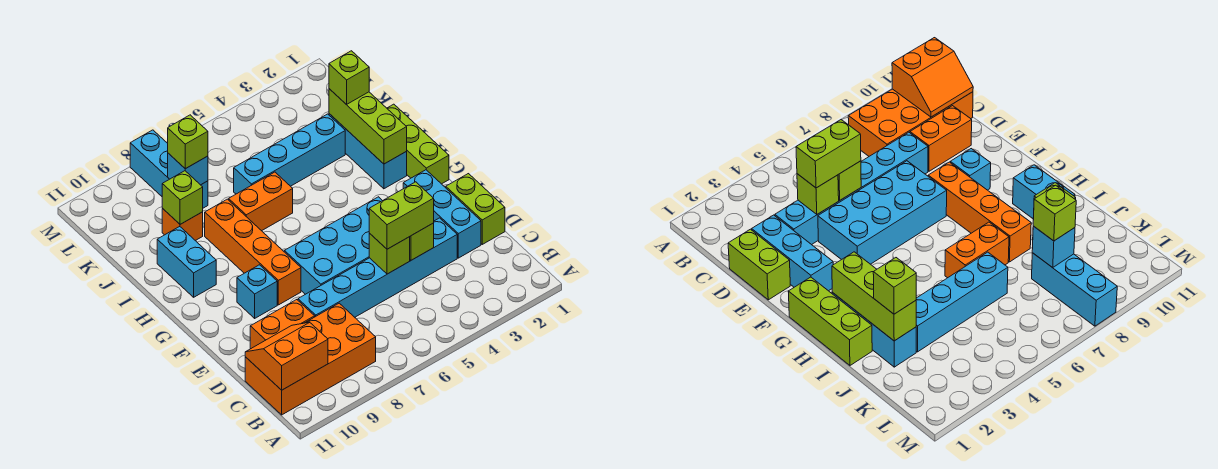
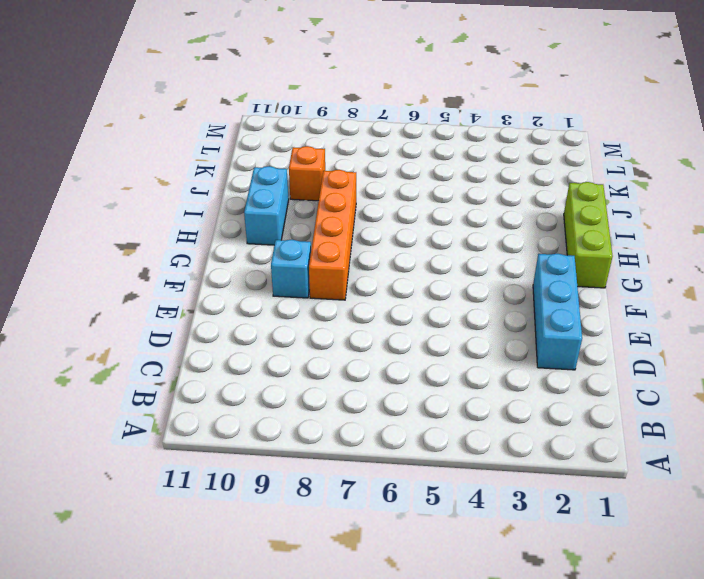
none -> orange 2x4 brick [245,303,376,415]
none -> lime 1x2 brick [446,174,505,244]
none -> cyan 1x6 brick [298,218,457,317]

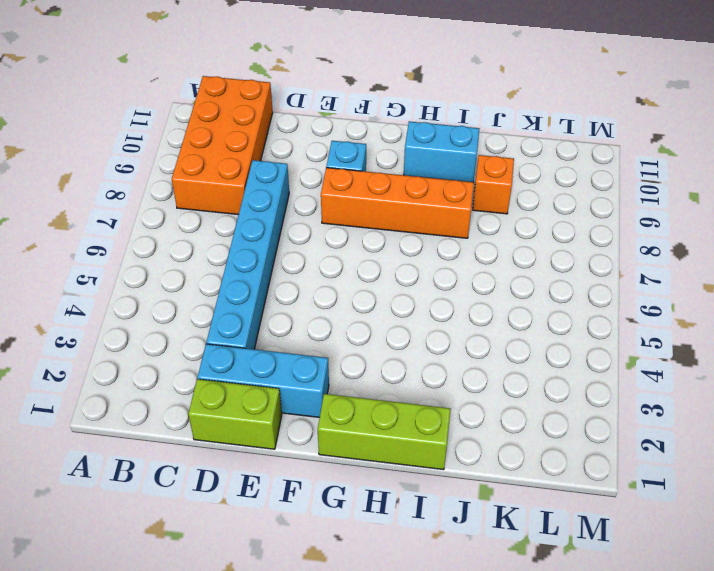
none -> orange 1x2 brick [250,300,315,349]
none -> cyan 2x4 brick [284,197,382,294]
none -> cyan 1x3 brick [329,114,407,189]

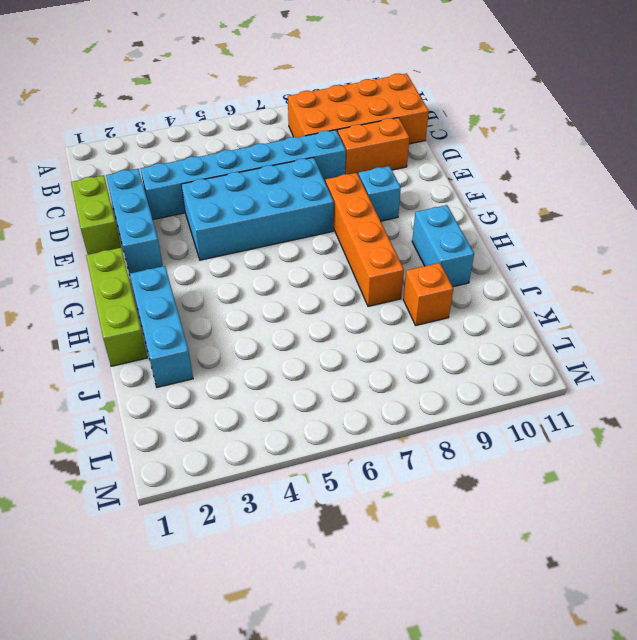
none -> orange 1x2 brick [229,172,293,231]
none -> cyan 1x4 brick [234,114,345,194]
none -> cyan 1x3 brick [130,130,208,208]

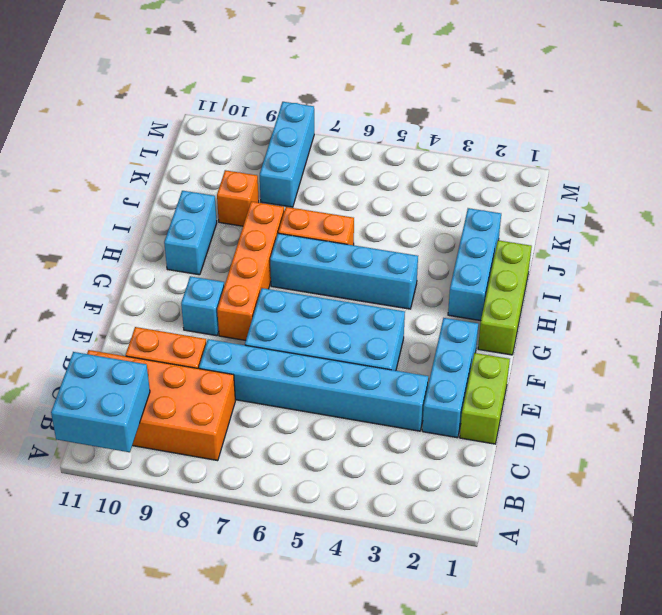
cyan 2x2 brick [51,352,150,452] -> orange 2x2 slope [245,322,328,390]
cyan 1x4 brick [270,233,418,309] -> cyan 1x4 brick moved to [234,114,345,194]
none -> lime 1x1 brick [410,223,434,260]
none -> lime 1x1 brick [369,233,410,274]
none -> lime 1x3 brick [329,89,407,164]

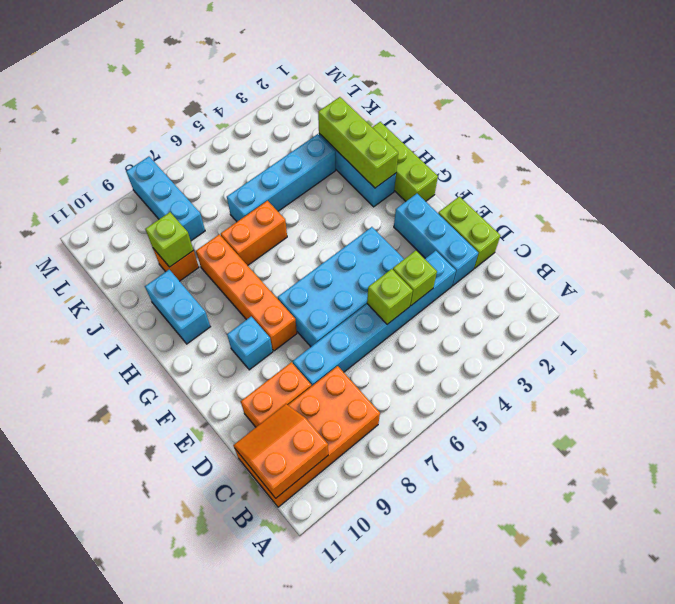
none -> cyan 1x1 brick [168,153,208,185]
none -> lime 1x2 brick [369,182,434,249]
none -> lime 1x1 brick [329,51,369,105]

